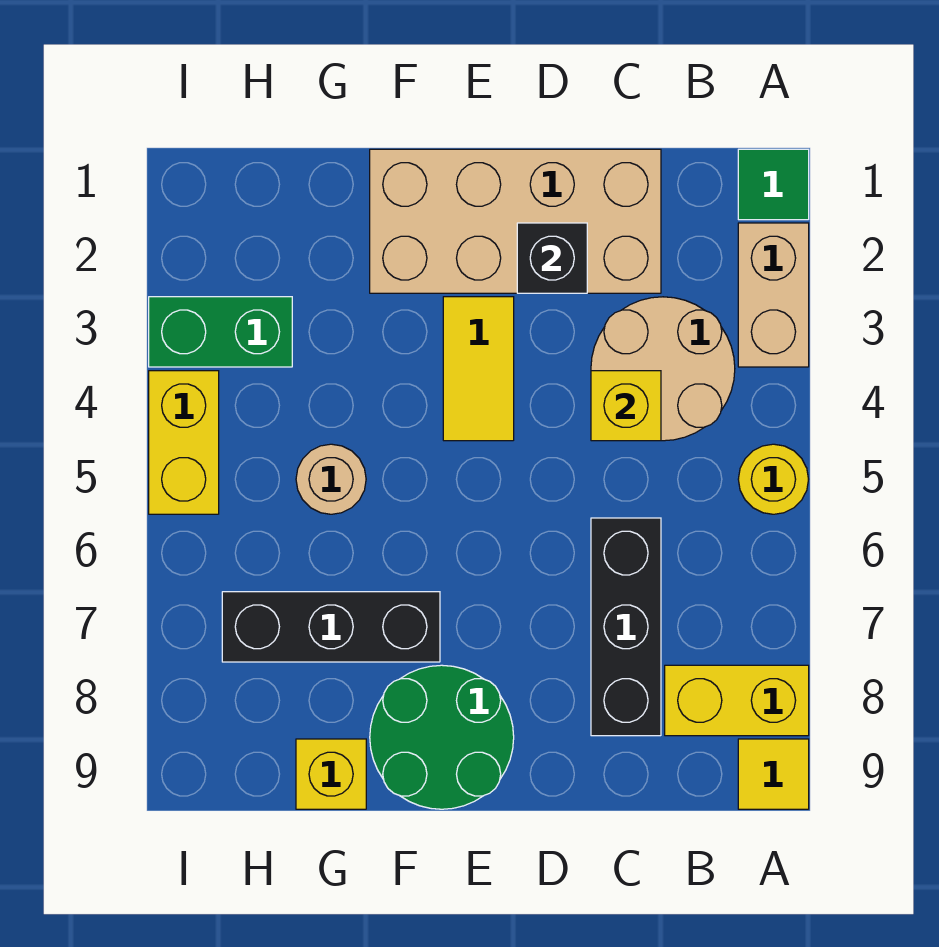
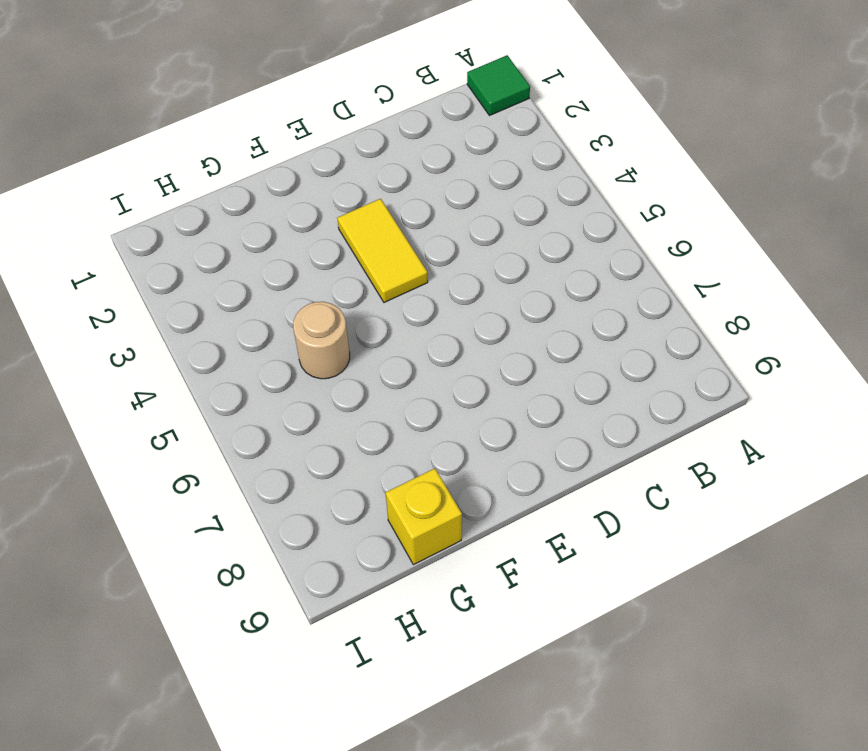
none -> tan 1x2 brick [738,223,809,367]
none -> yellow 1x1 round brick [738,444,809,514]
none -> yellow 1x2 brick [665,665,809,736]

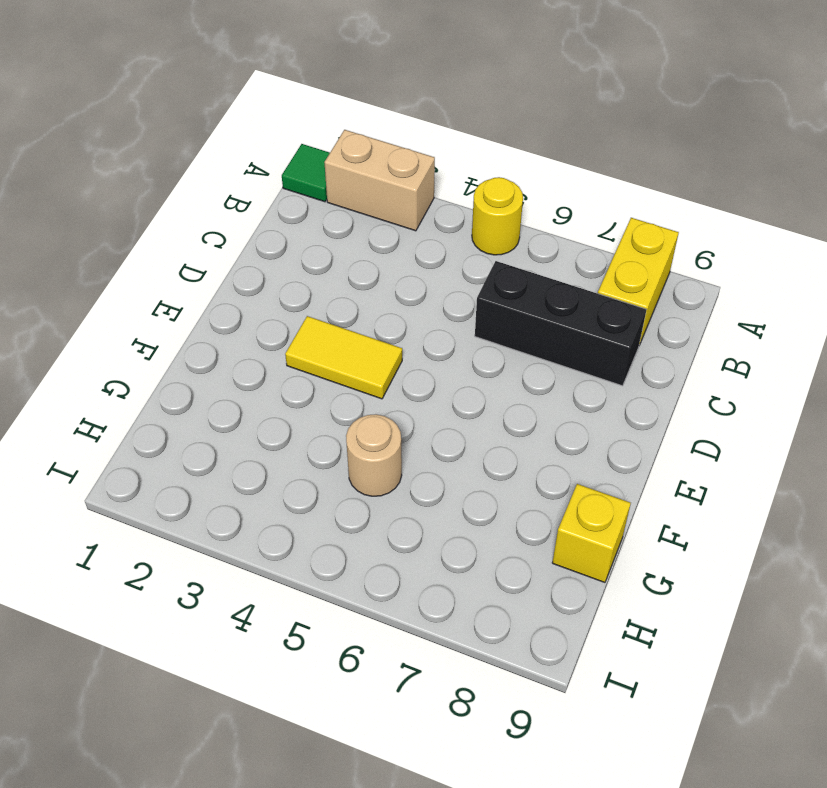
none -> yellow 1x1 tile [738,739,809,809]
none -> tan 2x2 round brick [591,297,735,441]
none -> tan 2x4 brick [370,149,661,293]

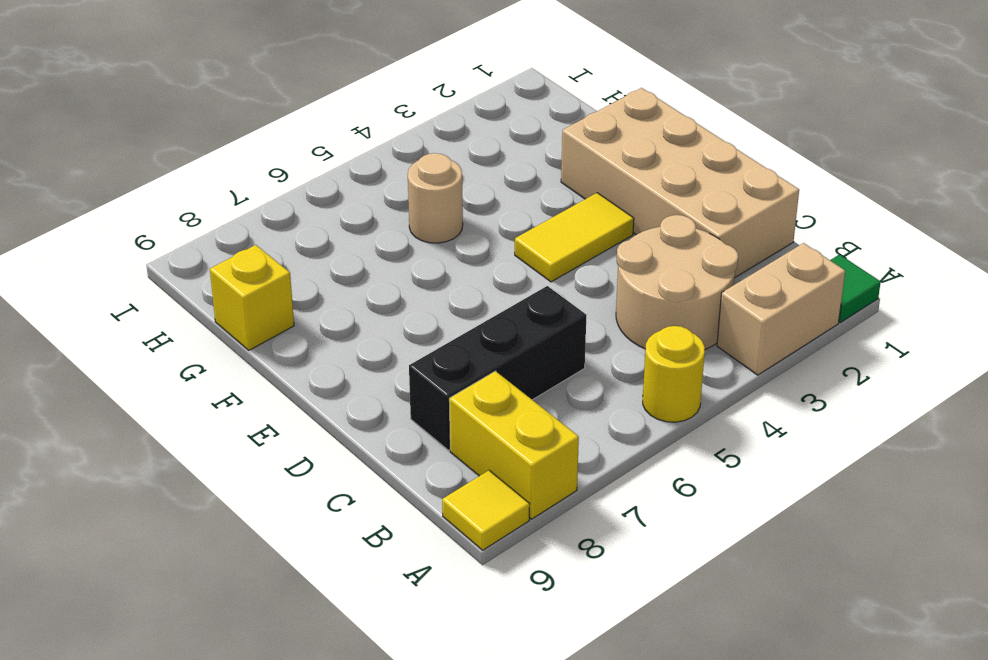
none -> green 2x2 round brick [370,665,514,809]
none -> black 1x3 brick [222,592,440,662]
none -> green 1x2 brick [149,297,292,367]

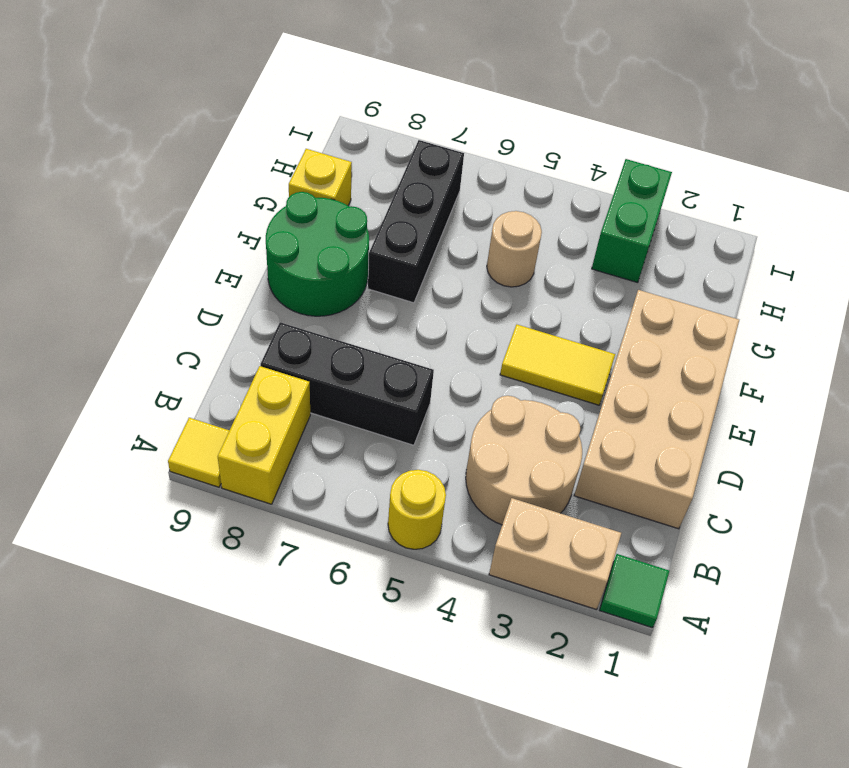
none -> yellow 1x2 brick [149,371,219,514]
none -> yellow 1x1 brick [591,371,661,441]
none -> black 1x1 brick [517,223,587,293]

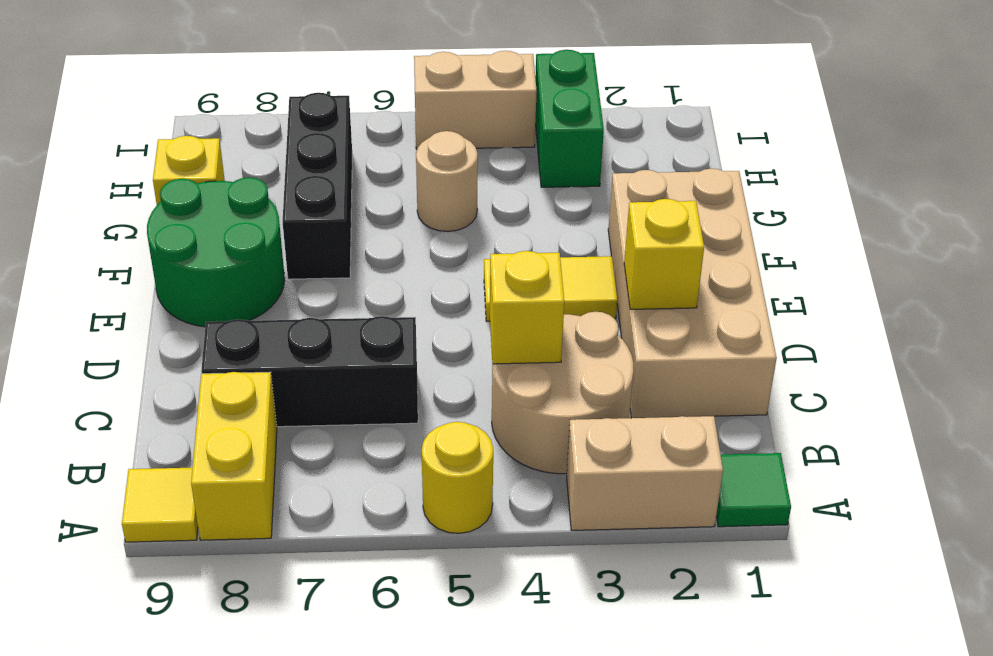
yellow 1x1 brick [624,199,704,309] -> black 1x1 brick [517,223,587,293]
tan 1x2 brick [414,51,537,149] -> yellow 1x2 brick [149,371,219,514]

